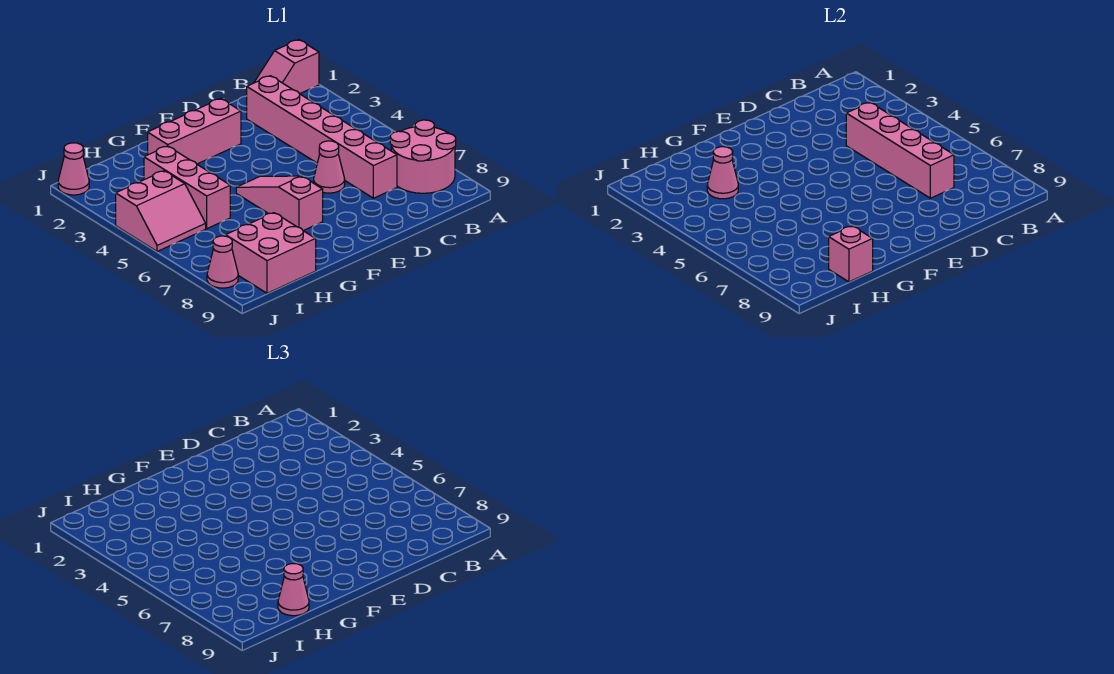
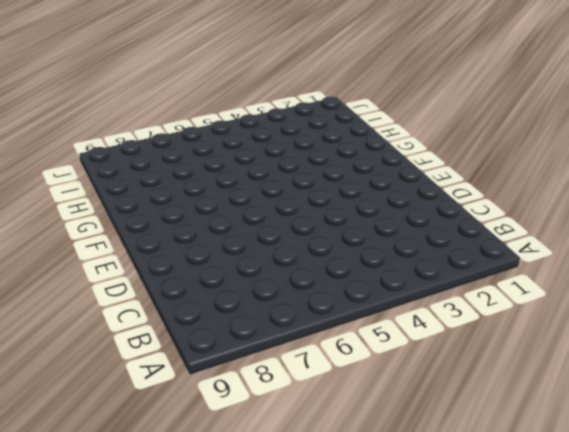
none -> pink 1x2 slope [254,40,319,94]
none -> pink 2x2 round brick [390,120,456,193]
none -> pink 1x6 brick [247,76,397,198]

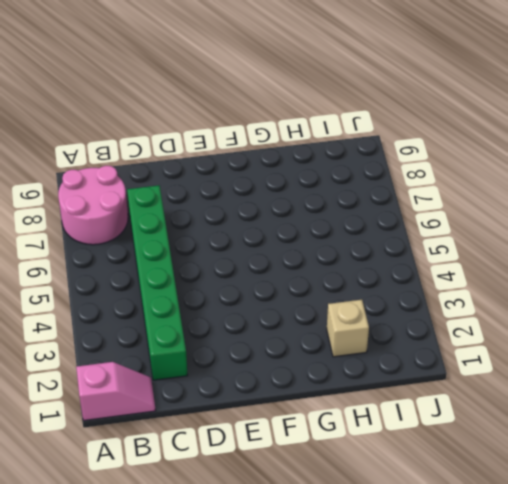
green 1x6 brick [127,185,188,380] -> pink 1x6 brick [247,76,397,198]
tan 1x1 brick [327,300,369,357] -> none
none -> pink 1x1 cone [314,141,345,193]
none -> pink 1x3 brick [147,99,241,164]
none -> pink 1x3 slope [236,176,323,231]

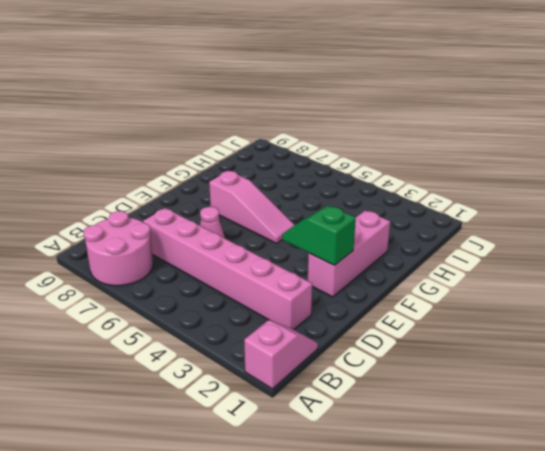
green 1x2 slope [282,205,356,265] -> none
none -> pink 1x3 brick [144,146,230,229]
none -> pink 2x2 brick [226,213,316,293]
none -> pink 2x2 slope [116,171,206,252]

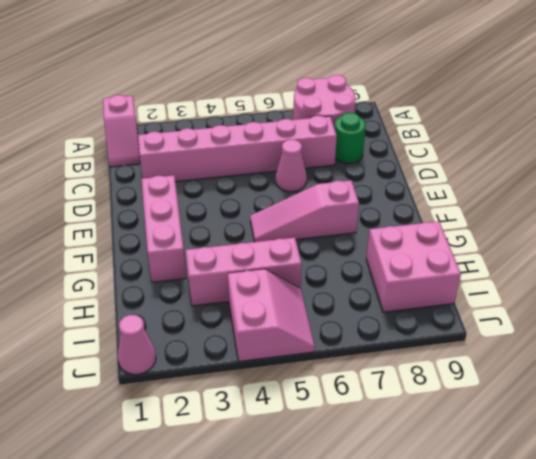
green 1x1 round brick [335,113,366,163] -> none
none -> pink 1x1 cone [207,236,238,288]
none -> pink 1x4 brick [846,102,954,198]
none -> pink 1x1 cone [707,147,738,199]

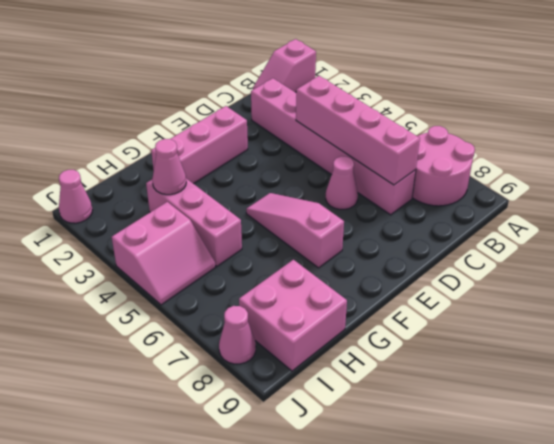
none -> pink 1x1 brick [829,226,873,282]
none -> pink 1x1 cone [278,564,309,616]

